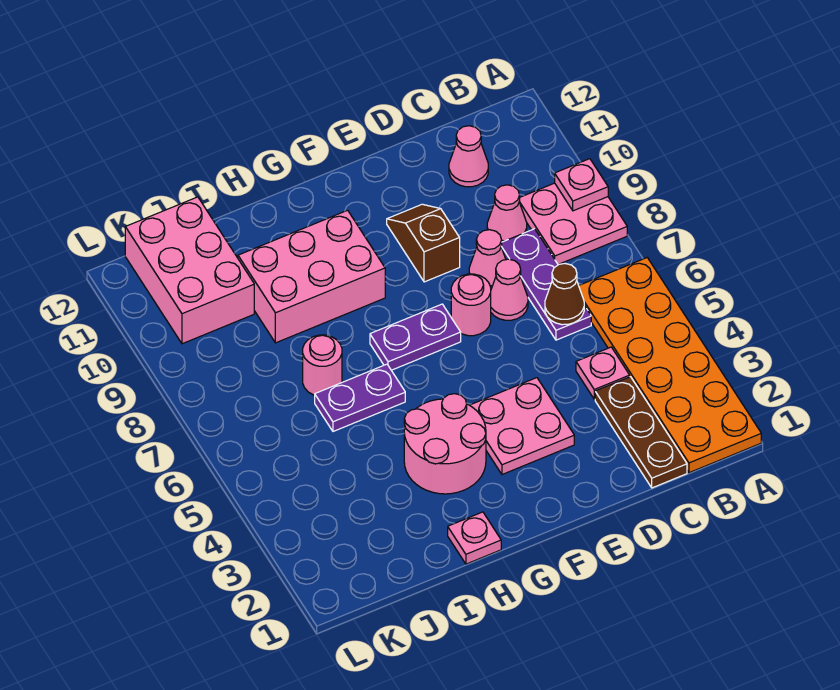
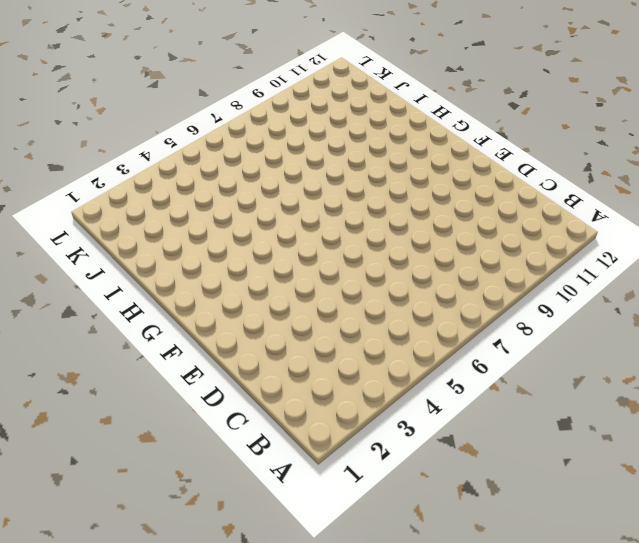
none -> orange 2x6 plate [579,258,761,473]
none -> pink 2x2 plate [519,183,627,265]
none -> brown 1x3 plate [595,377,687,488]

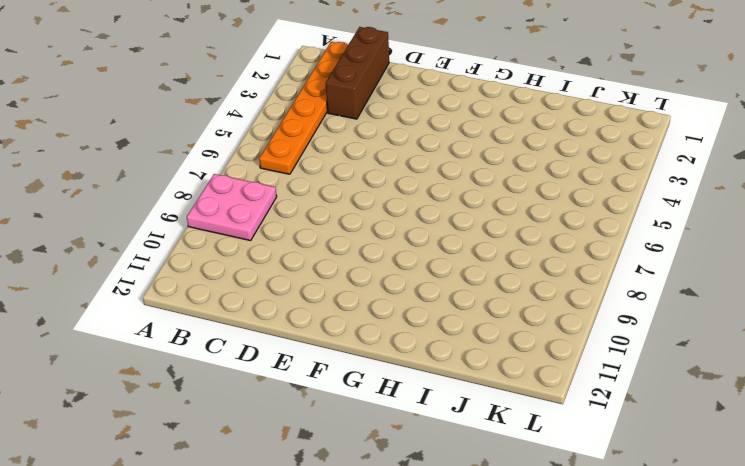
orange 1x6 plate [259,42,348,174] -> orange 2x6 plate [579,258,761,473]
brown 1x3 brick [326,27,389,119] -> brown 1x3 plate [595,377,687,488]
none -> pink 1x1 plate [576,347,630,399]
none -> purple 1x3 plate [501,229,591,340]
none -> pink 1x1 cone [487,185,527,242]

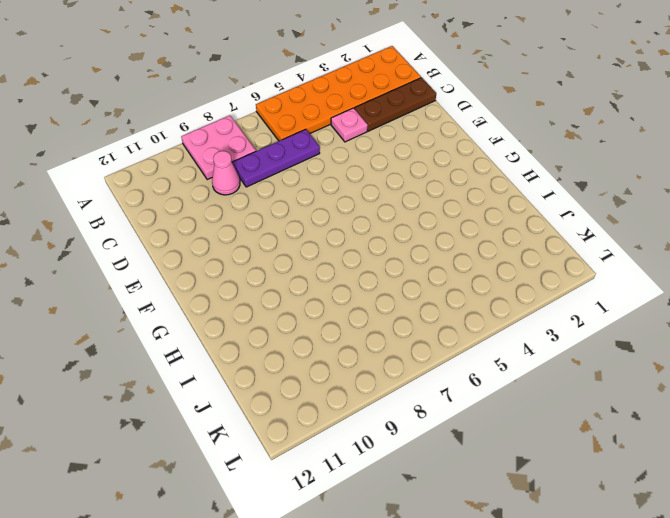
none -> pink 1x1 cone [449,126,488,187]
none -> pink 1x1 cone [491,259,528,320]
none -> pink 1x1 cone [469,230,506,289]

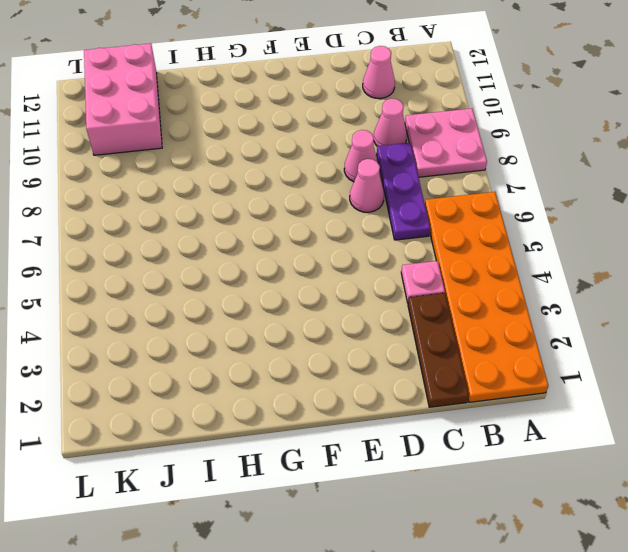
none -> pink 2x2 plate [470,378,574,474]
none -> pink 1x1 round brick [451,274,491,336]
none -> brown 1x2 slope [387,204,460,282]

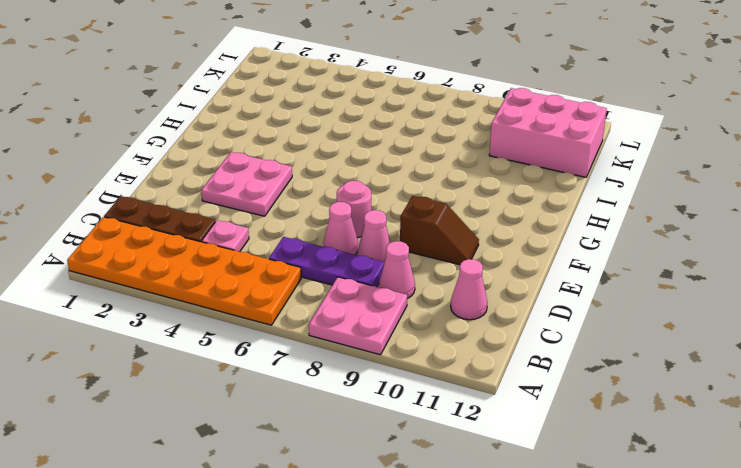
none -> purple 1x2 plate [370,304,461,370]
none -> pink 2x2 round brick [404,394,486,494]
none -> pink 2x3 brick [238,210,385,343]

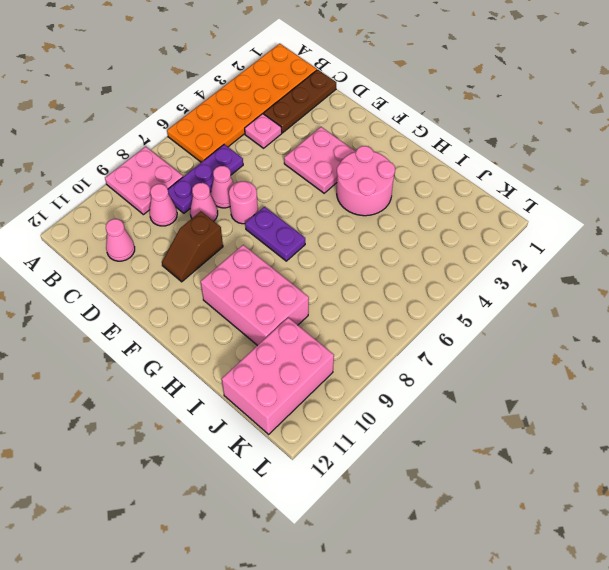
none -> pink 1x1 plate [448,512,501,564]
none -> purple 1x2 plate [315,364,405,431]
none -> pink 1x1 round brick [303,335,342,395]

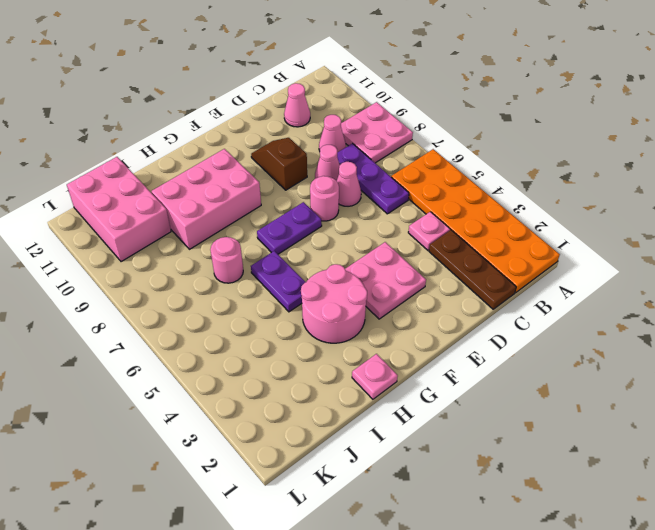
purple 1x2 plate [251,251,306,312] -> purple 1x2 plate turned to [315,364,405,431]
none -> pink 1x1 plate [555,159,608,211]
none -> brown 1x1 cone [545,264,584,325]

